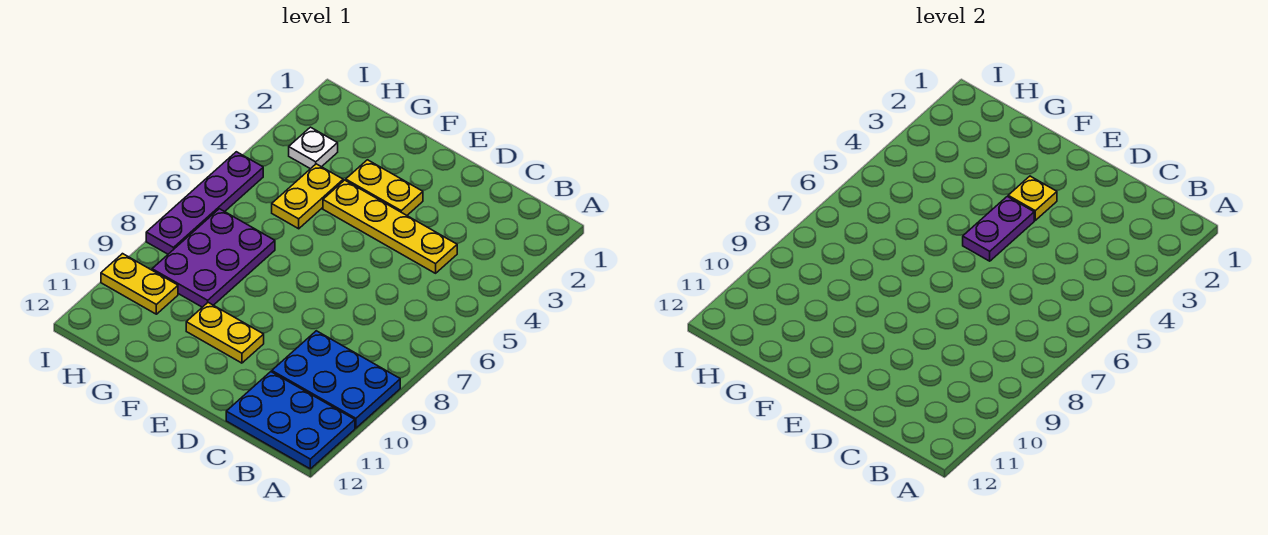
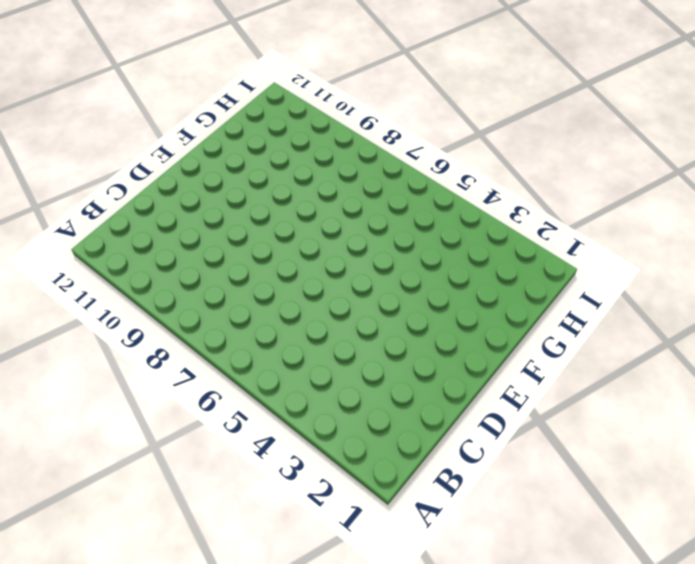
none -> blue 2x3 plate [272,331,400,428]
none -> blue 2x3 plate [226,372,355,469]
none -> yellow 1x4 plate [323,180,457,273]

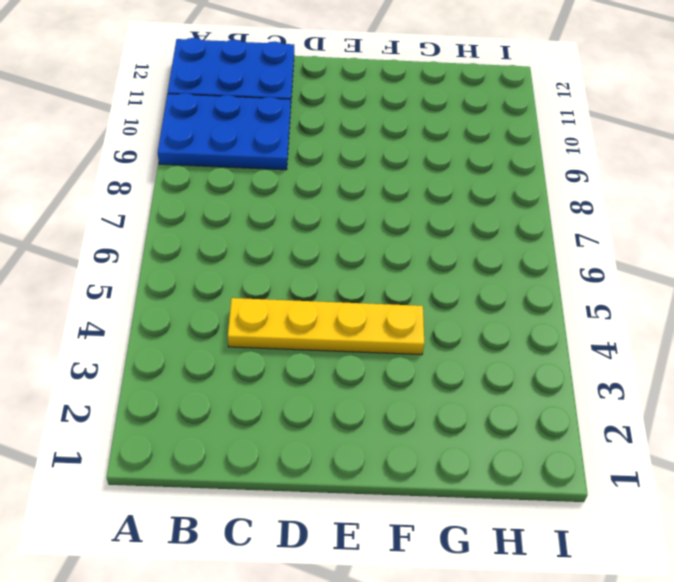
none -> yellow 1x2 plate [346,160,423,215]
none -> yellow 1x2 plate [186,303,264,363]
none -> yellow 1x2 plate [272,164,343,229]

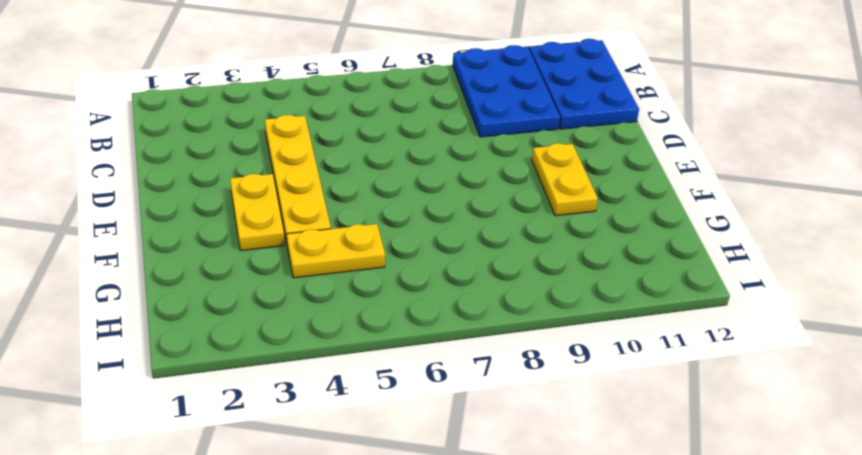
none -> purple 2x3 plate [152,209,275,307]
none -> white 1x1 plate [289,127,338,169]
none -> yellow 1x2 plate [101,254,178,314]

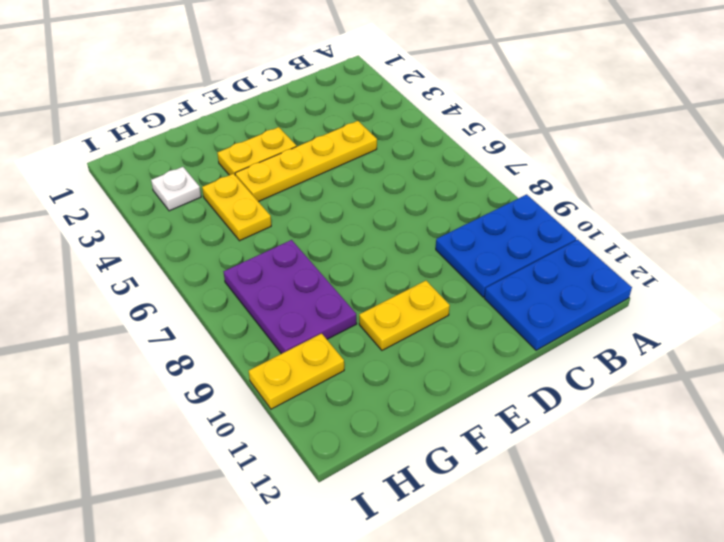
none -> purple 1x4 plate [146,152,263,254]
none -> yellow 1x1 plate [1008,176,1057,220]
none -> purple 1x2 plate [963,197,1034,261]

